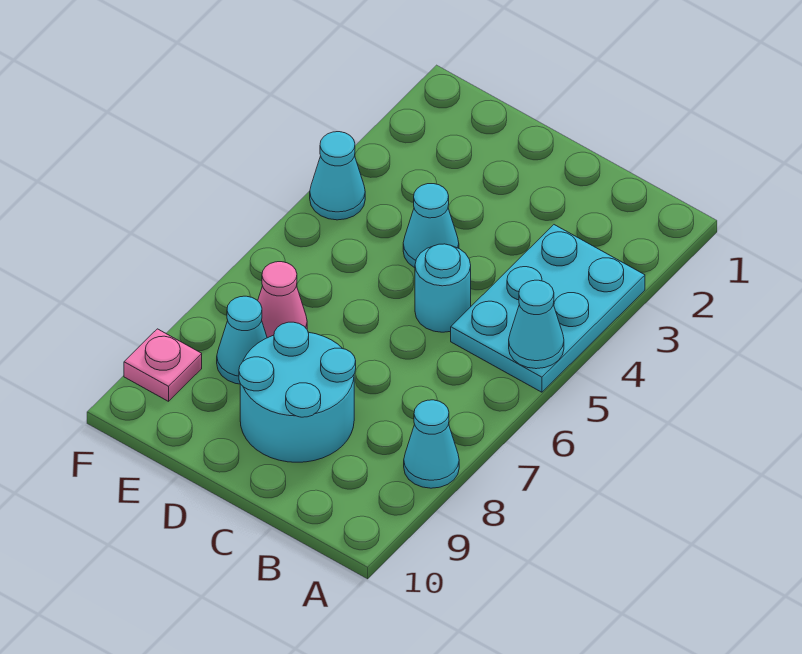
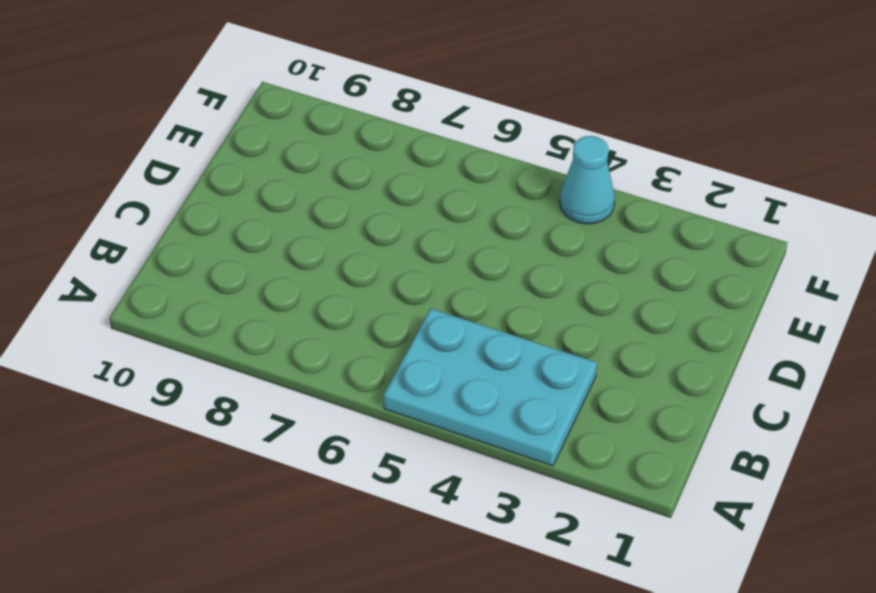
none -> cyan 1x1 cone [404,400,459,488]
none -> cyan 1x1 round brick [415,244,471,332]

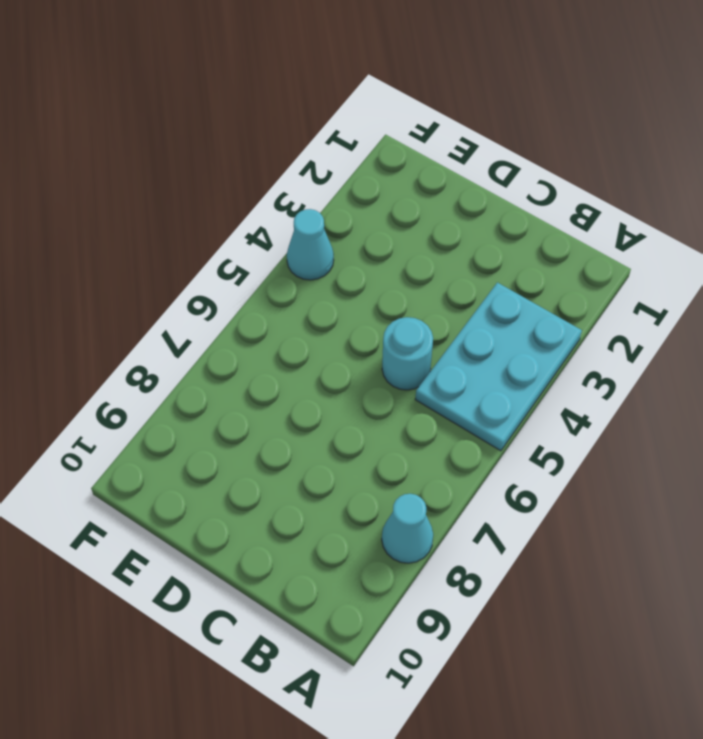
none -> cyan 2x2 round brick [239,322,356,462]
none -> cyan 1x1 cone [403,184,459,268]

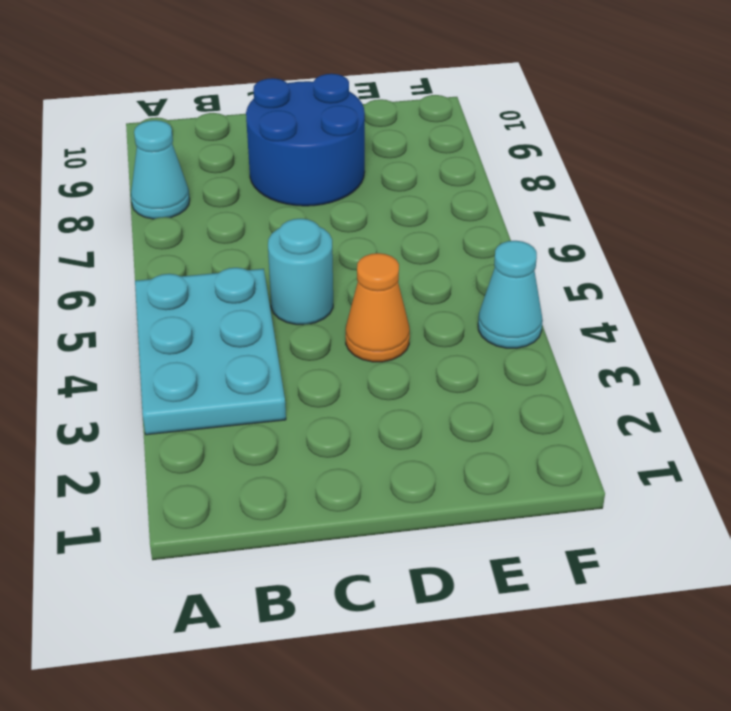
blue 2x2 round brick [246,74,365,206] -> cyan 2x2 round brick [239,322,356,462]
orange 1x1 cone [346,253,410,362] -> cyan 1x1 cone [403,184,459,268]
none -> pink 1x1 cone [258,262,307,338]
none -> cyan 1x1 cone [217,296,267,384]

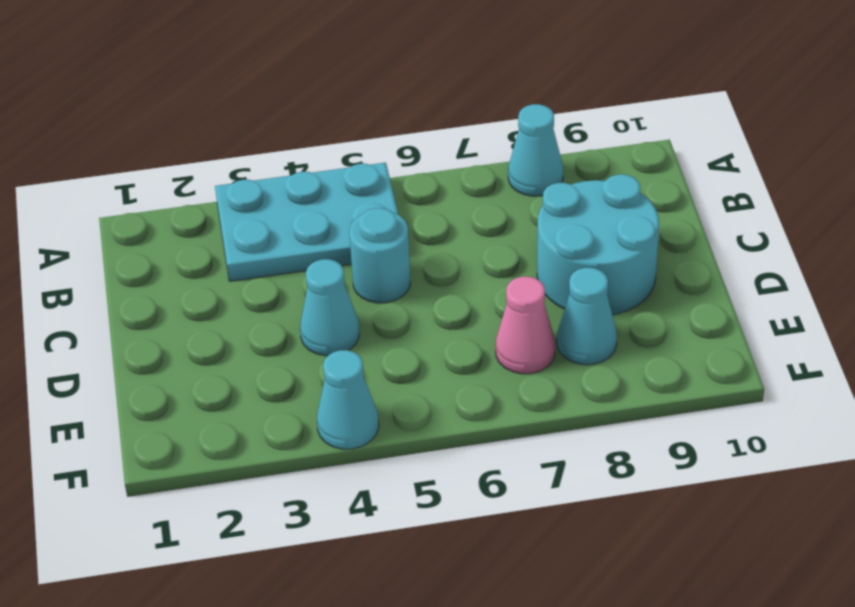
none -> pink 1x1 plate [124,329,202,401]
none -> cyan 1x1 cone [509,280,564,369]

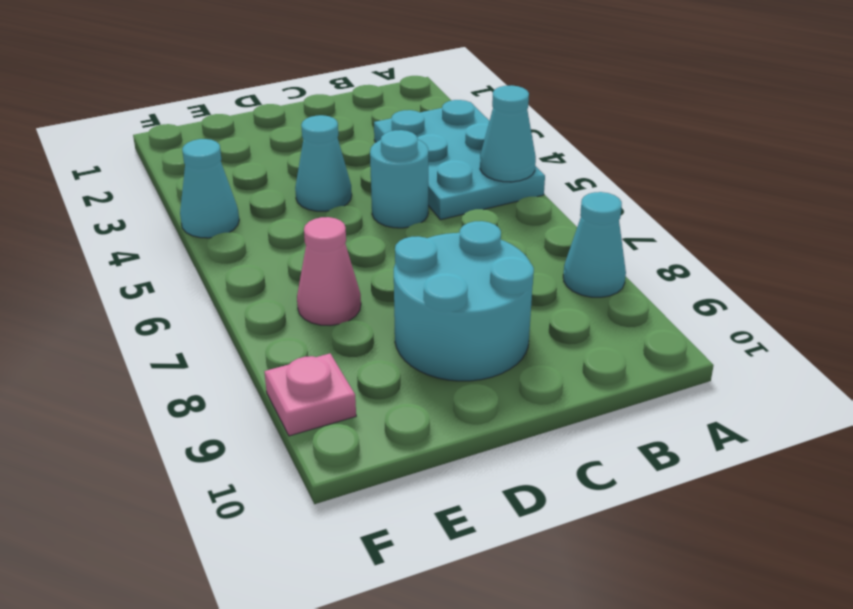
none -> cyan 1x1 cone [217,296,267,384]

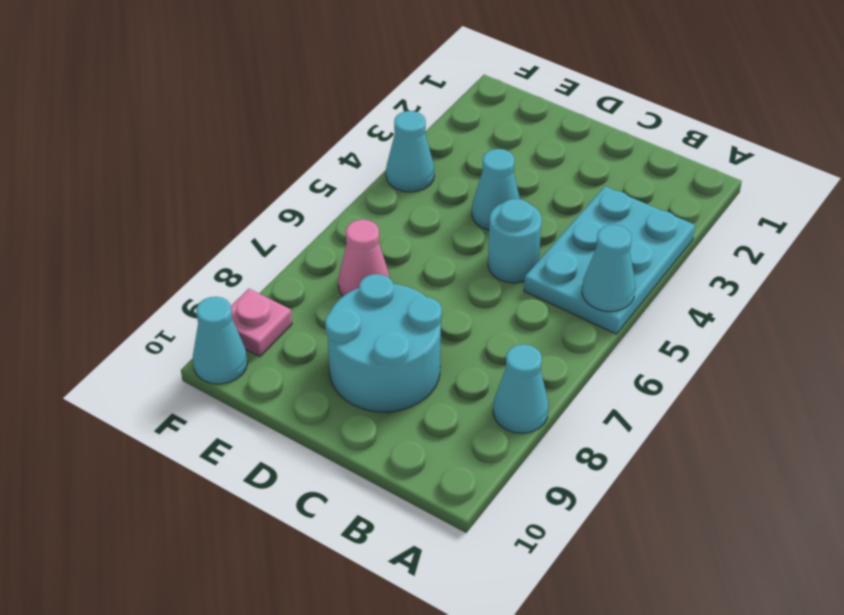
cyan 1x1 cone [193,297,247,384] -> cyan 1x1 cone moved to [217,296,267,384]

